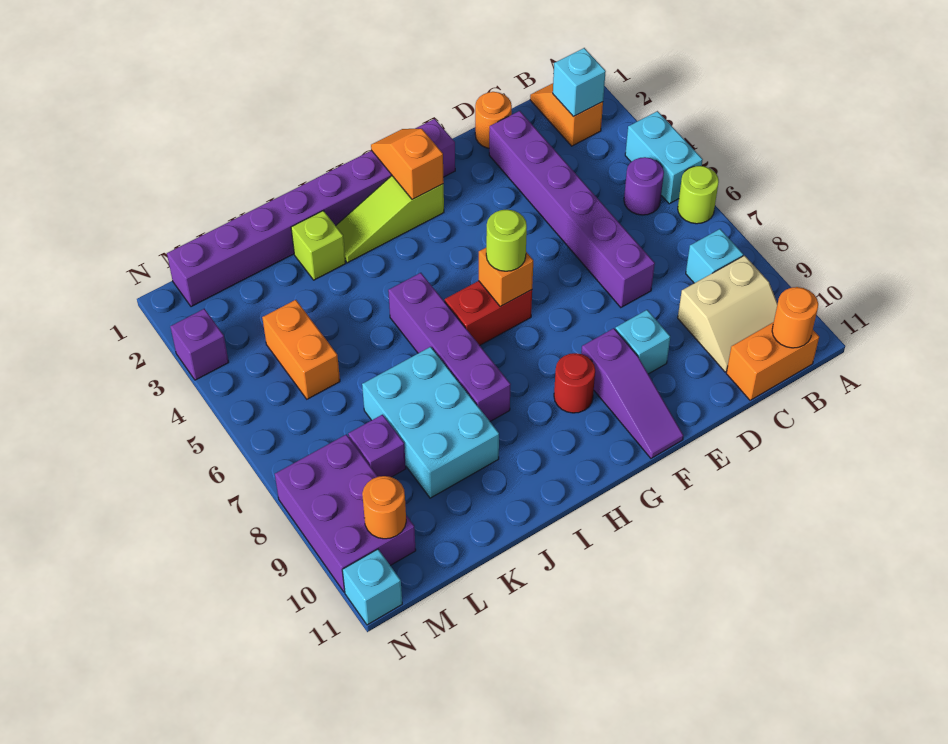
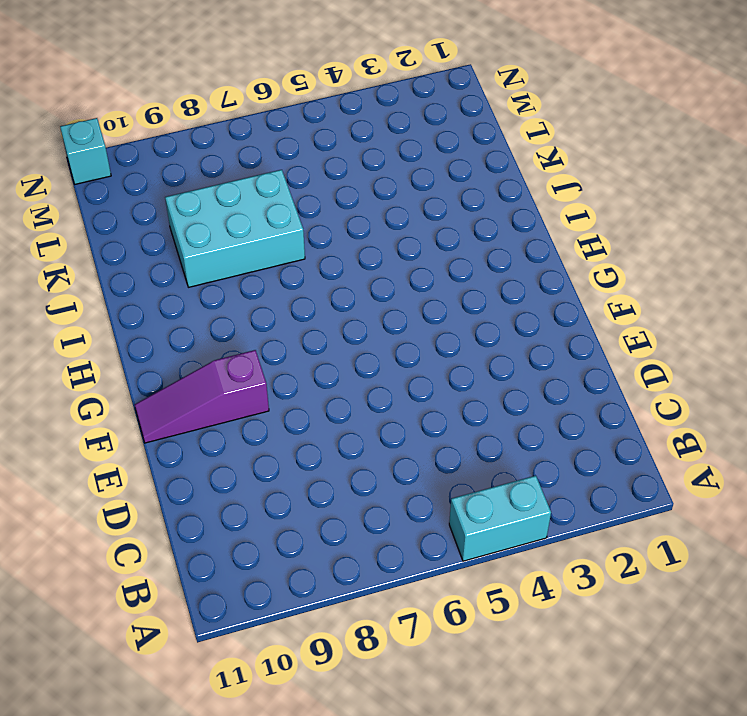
none -> lime 1x1 round brick [678,166,719,224]
none -> orange 1x2 slope [530,83,603,146]
none -> purple 1x1 round brick [624,157,664,215]

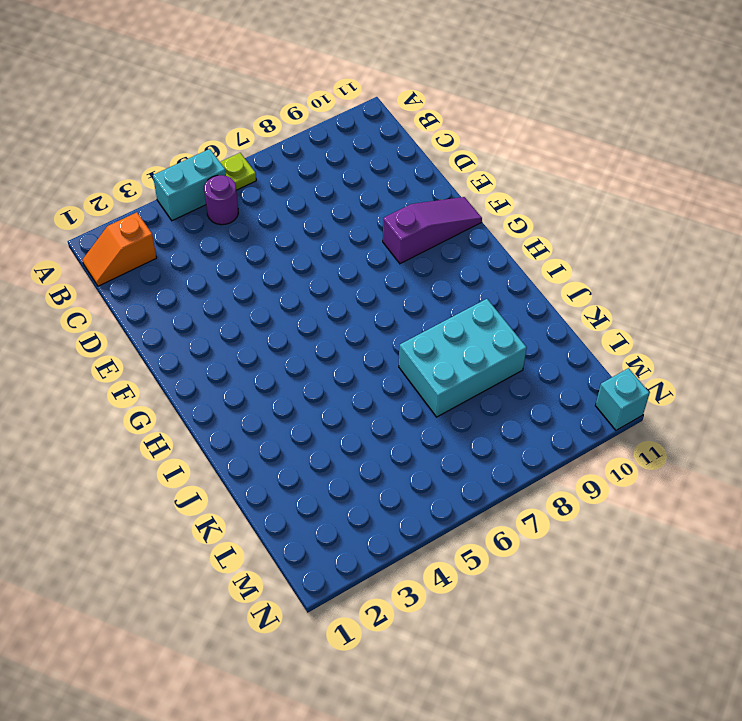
lime 1x1 plate [220,153,256,190] -> lime 1x1 round brick [678,166,719,224]
none -> cyan 1x1 brick [686,229,743,283]
none -> tan 2x2 slope [678,256,778,372]
none -> orange 1x2 brick [726,322,819,400]

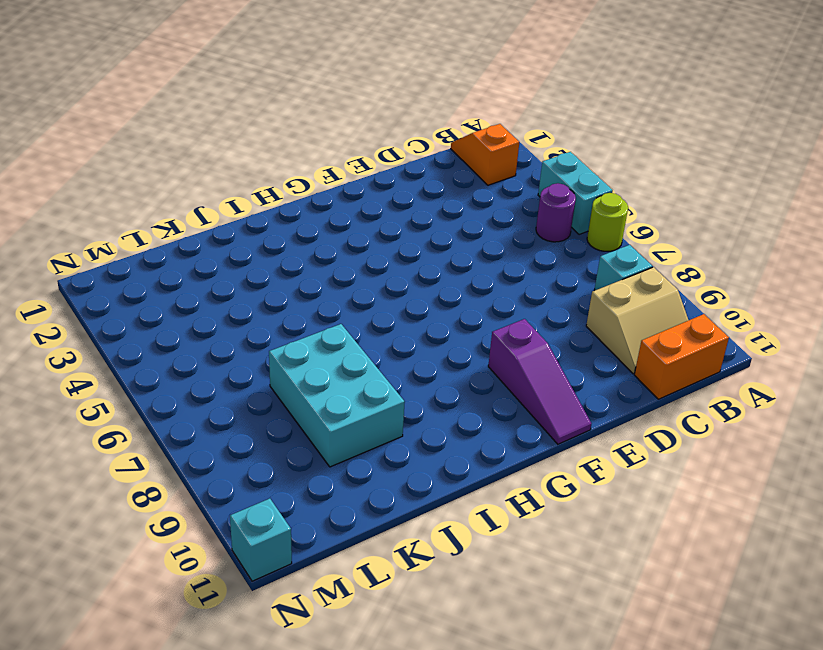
none -> orange 1x1 round brick [475,92,512,148]
none -> purple 1x6 brick [489,111,655,307]
none -> cyan 1x1 brick [615,310,670,374]

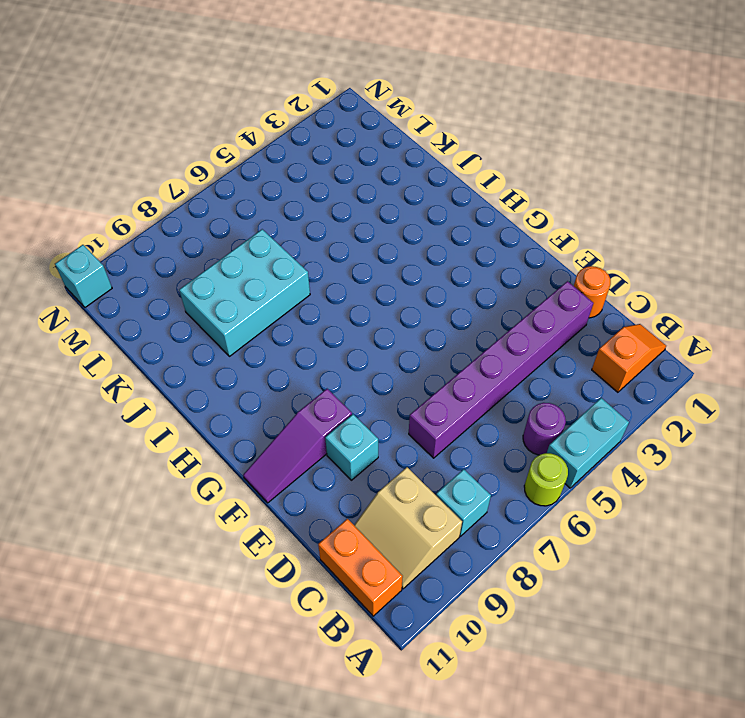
none -> purple 1x8 brick [167,119,455,307]
none -> lime 1x3 slope [336,176,444,263]
none -> red 1x2 brick [445,281,532,345]

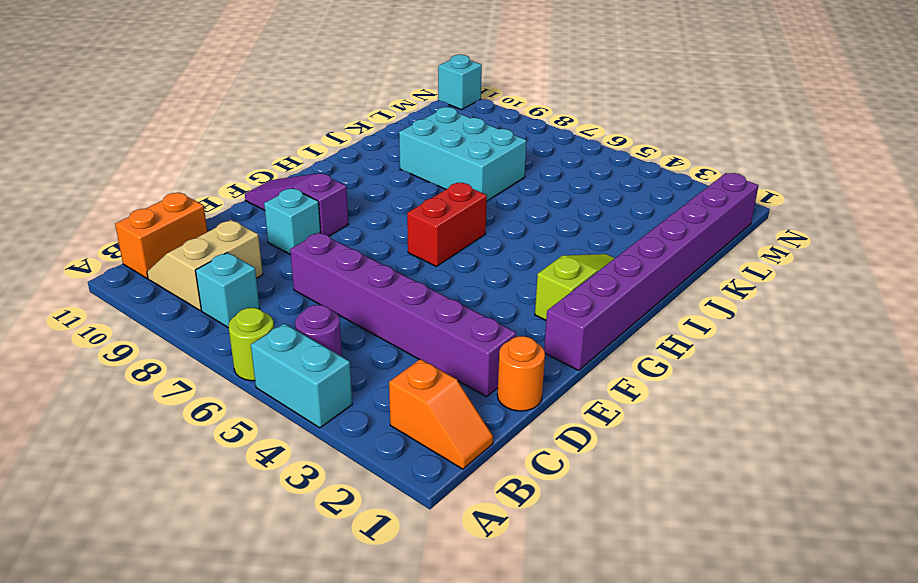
none -> red 1x1 round brick [554,353,595,413]
none -> purple 1x4 brick [388,273,511,421]
none -> lime 1x1 brick [291,211,346,280]

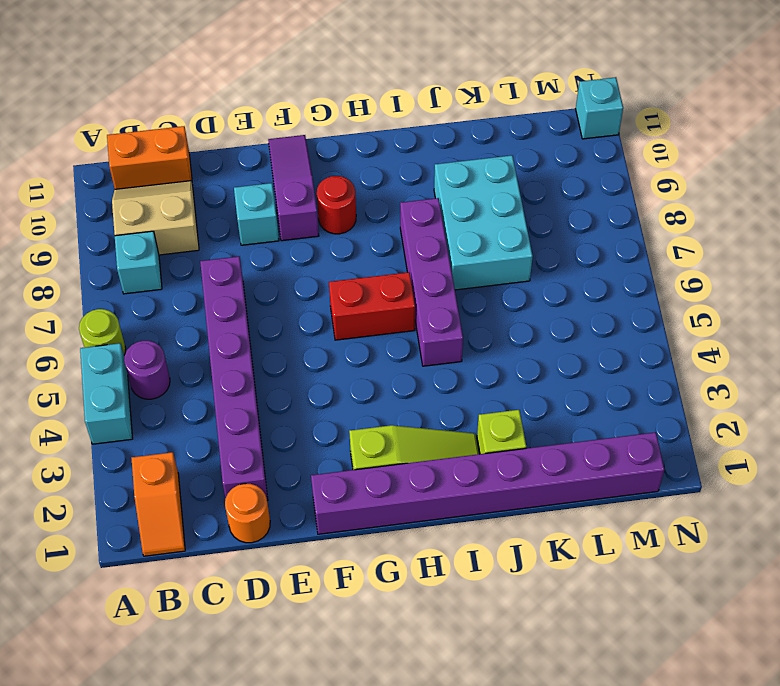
none -> orange 1x2 brick [262,300,340,399]
none -> purple 1x1 brick [348,415,406,477]
none -> purple 2x3 brick [275,434,416,592]

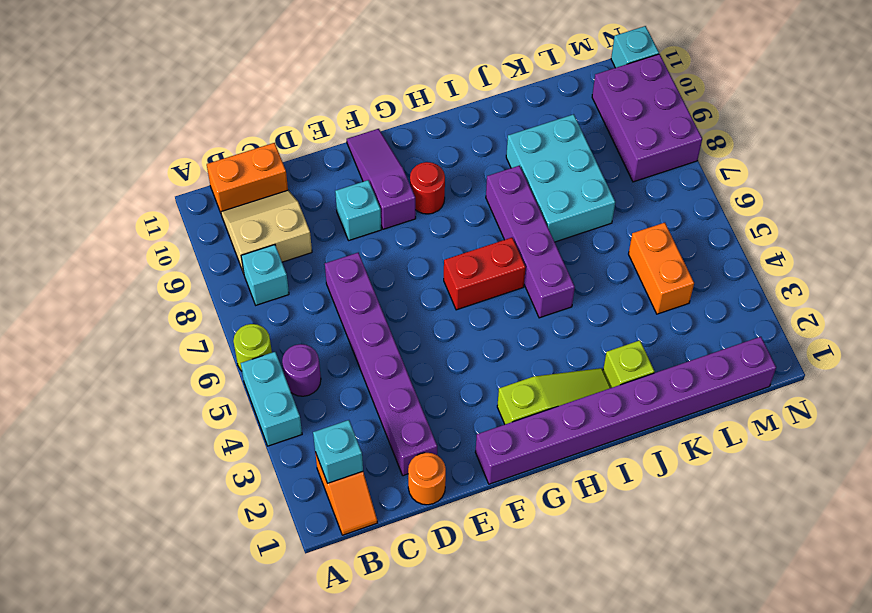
none -> purple 1x1 brick [348,415,406,477]
none -> purple 1x1 brick [170,309,229,380]
none -> orange 1x1 round brick [772,287,818,348]

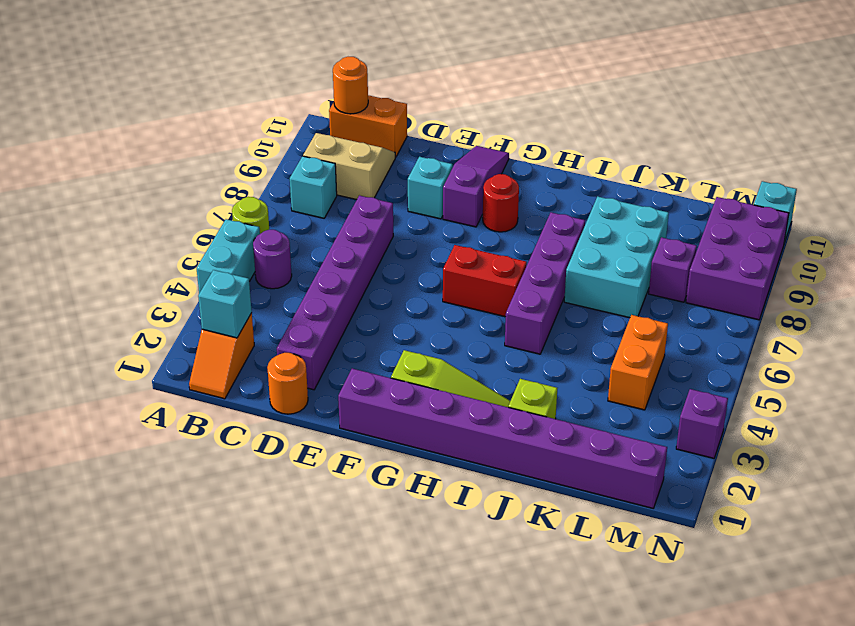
none -> orange 1x2 slope [371,129,444,200]
none -> orange 1x1 brick [479,248,533,307]
none -> orange 1x1 round brick [362,476,406,539]

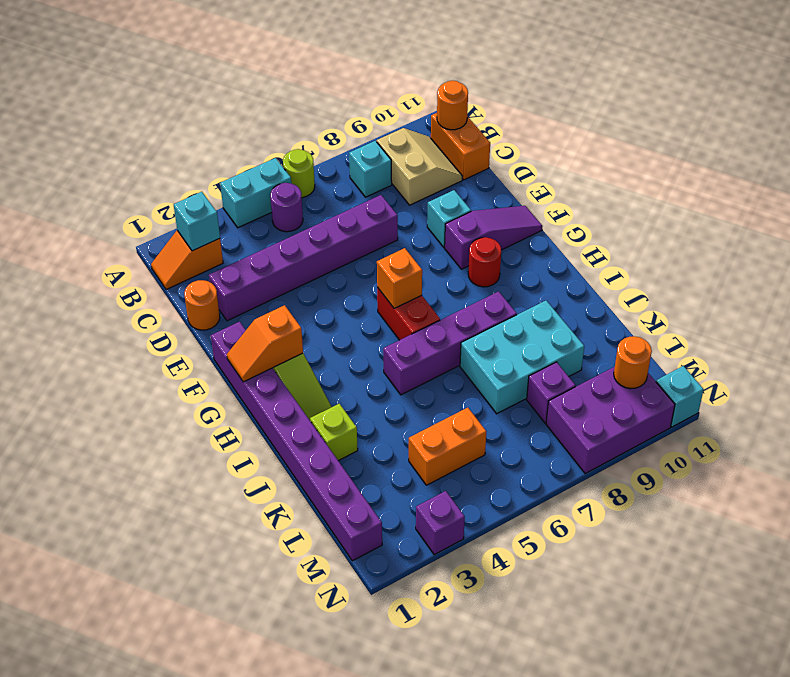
none -> lime 1x1 round brick [486,209,527,271]

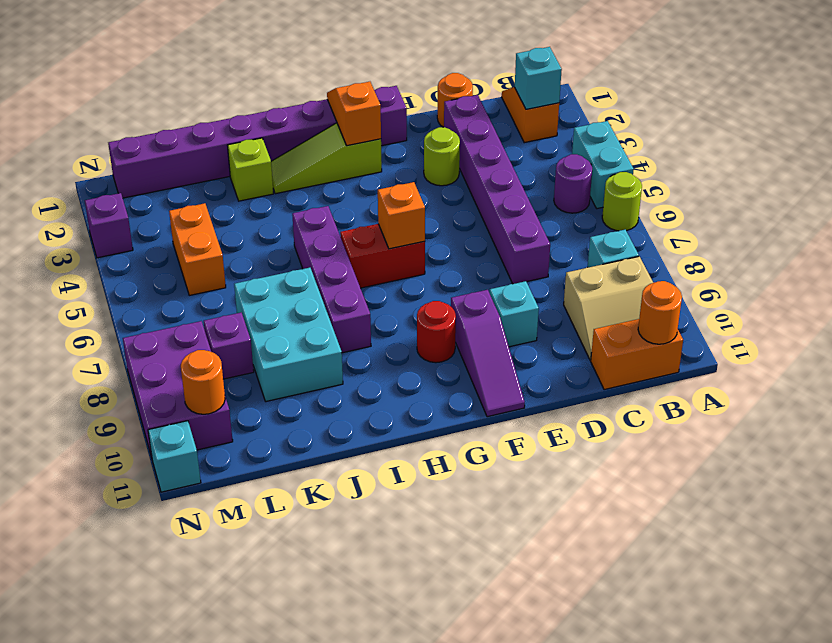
lime 1x1 round brick [424,127,460,186] -> lime 1x1 round brick moved to [486,209,527,271]

